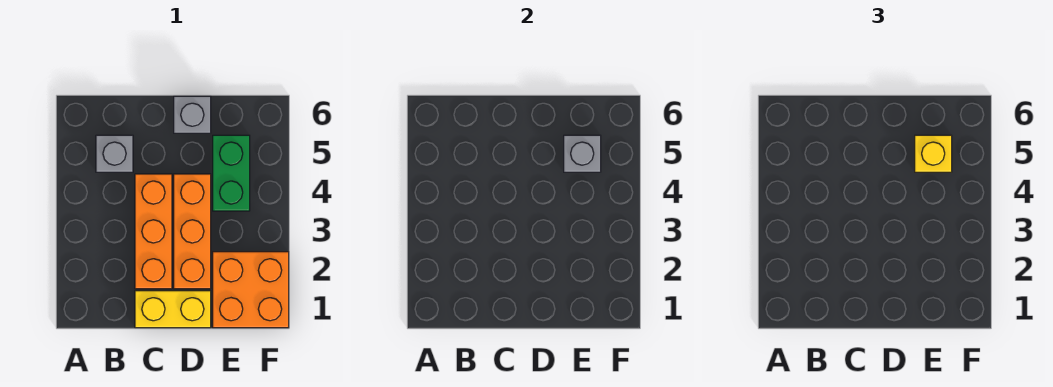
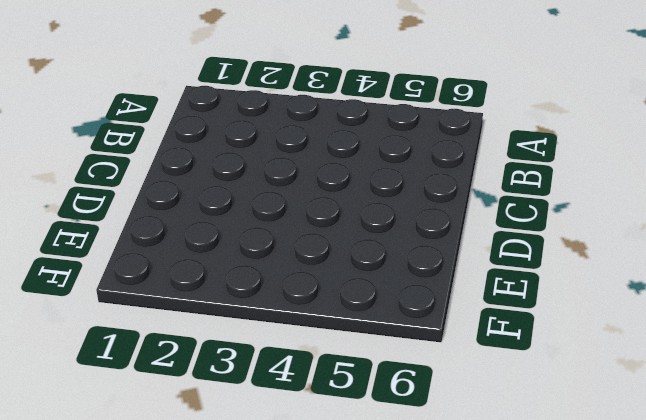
none -> grey 1x1 brick [96,135,133,172]
none -> yellow 1x2 brick [135,291,211,328]

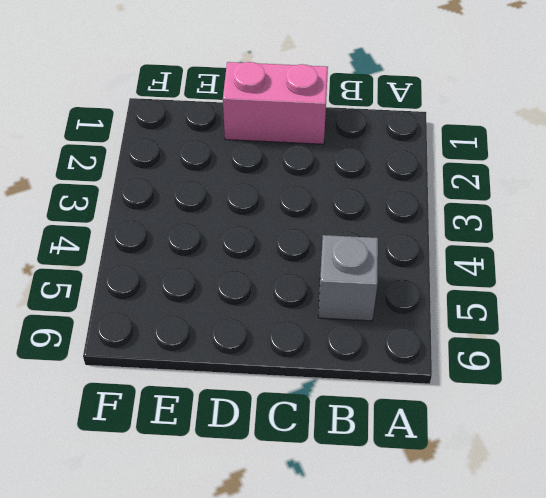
pink 1x2 brick [223,62,328,144] -> yellow 1x2 brick [135,291,211,328]
none -> orange 1x3 brick [135,174,172,289]
none -> orange 1x3 brick [174,174,211,289]

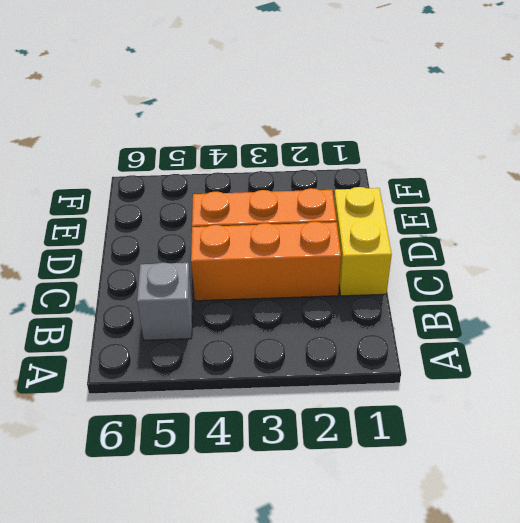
none -> grey 1x1 brick [174,96,211,133]
none -> orange 2x2 brick [213,252,289,328]

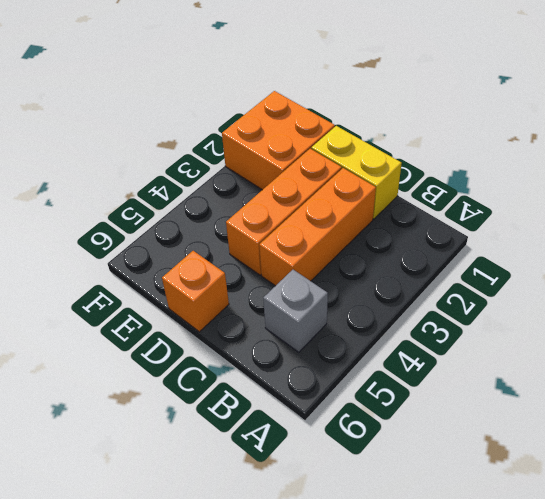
orange 1x1 brick [162,251,229,332] -> grey 1x1 brick [174,96,211,133]
none -> green 1x2 brick [213,135,250,211]
none -> grey 1x1 brick [564,135,601,172]

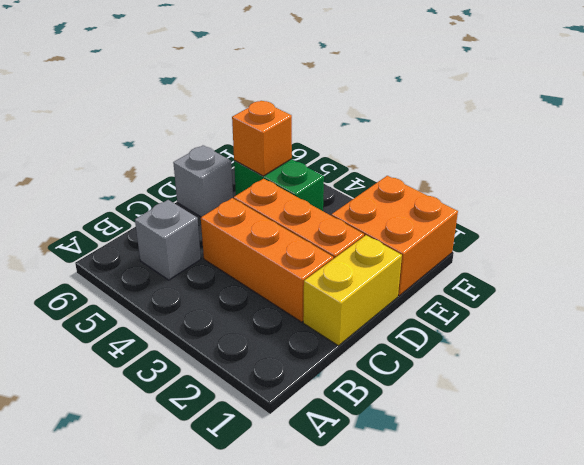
orange 1x1 brick [232,101,292,176] -> grey 1x1 brick [564,135,601,172]
none -> yellow 1x1 brick [915,135,952,172]

